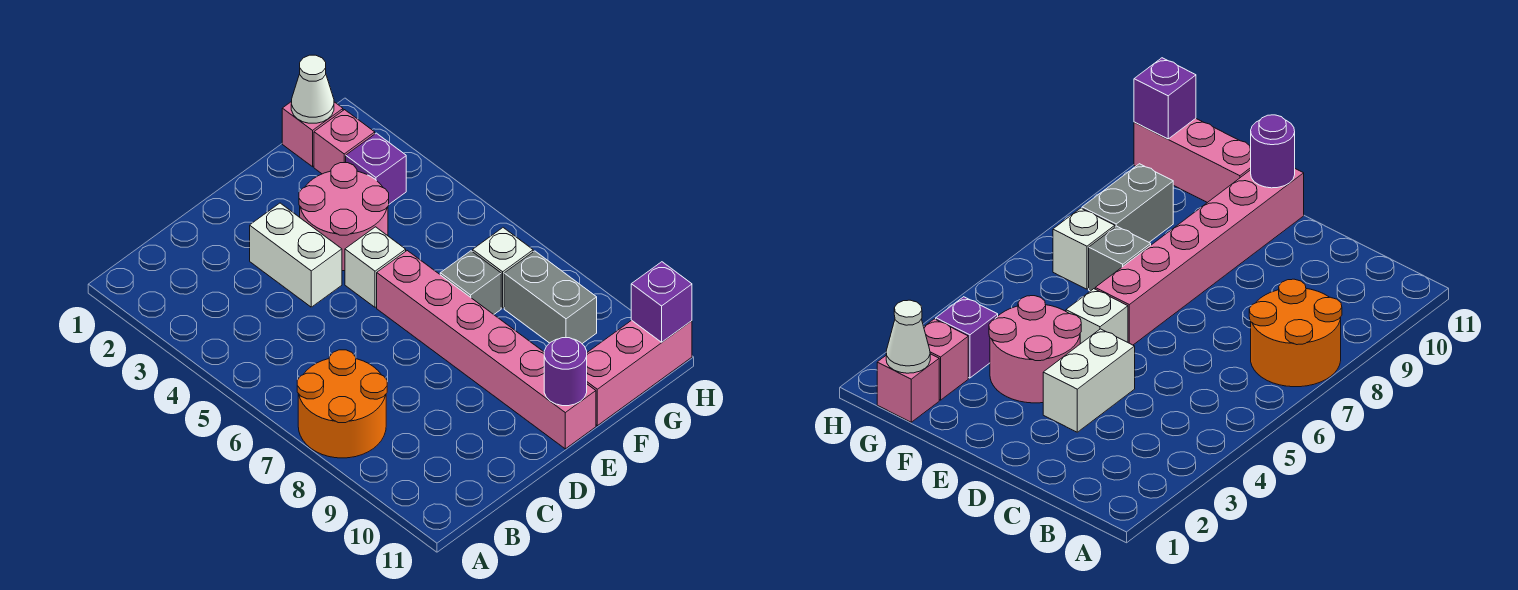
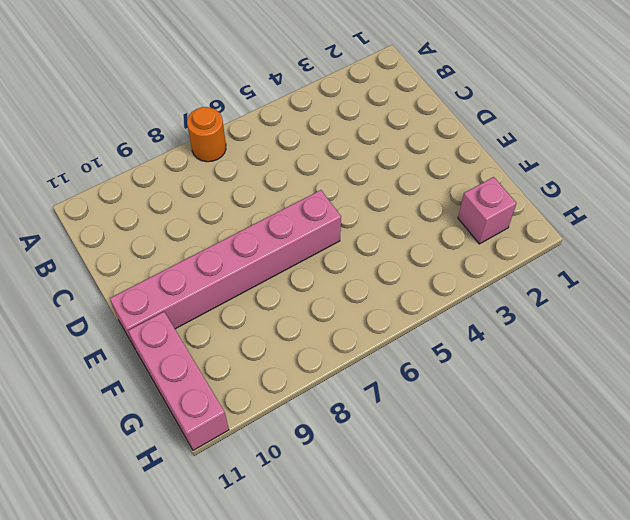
orange 1x1 round brick [187,107,226,162] -> orange 2x2 round brick [297,350,387,458]
none -> white 1x2 brick [250,203,342,307]
none -> pink 2x2 round brick [299,163,389,271]
none -> white 1x1 brick [345,227,406,307]

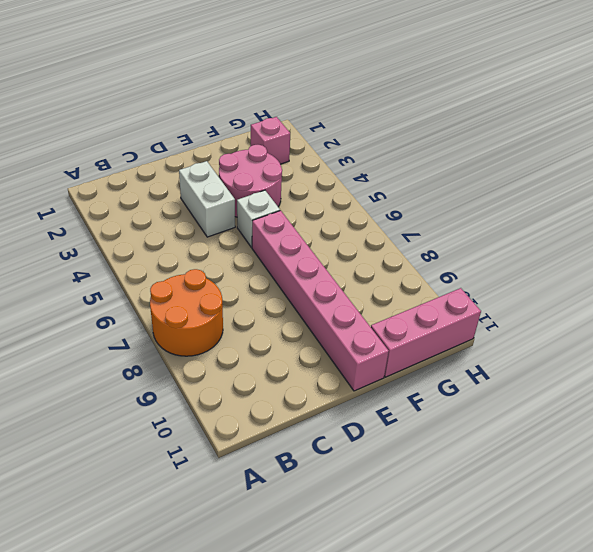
none -> grey 1x1 brick [440,251,501,314]
none -> pink 1x1 brick [282,101,343,167]
none -> purple 1x1 brick [346,133,406,204]

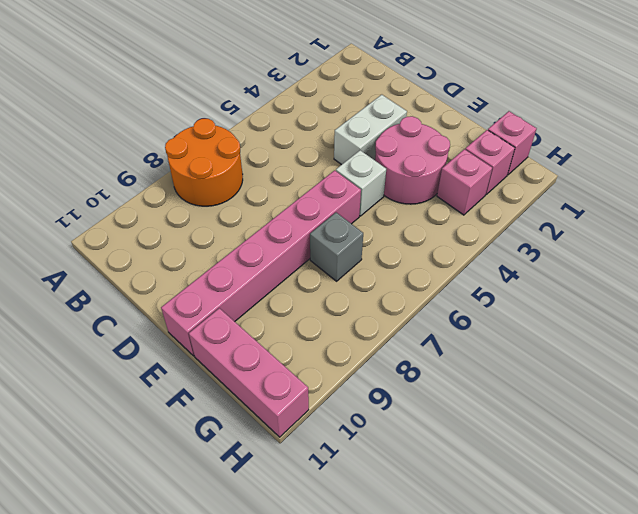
pink 1x1 brick [437,149,492,215] -> purple 1x1 brick [346,133,406,204]
none -> white 1x1 brick [473,228,533,308]
none -> grey 1x2 brick [504,251,597,344]
none -> purple 1x1 round brick [544,338,587,406]

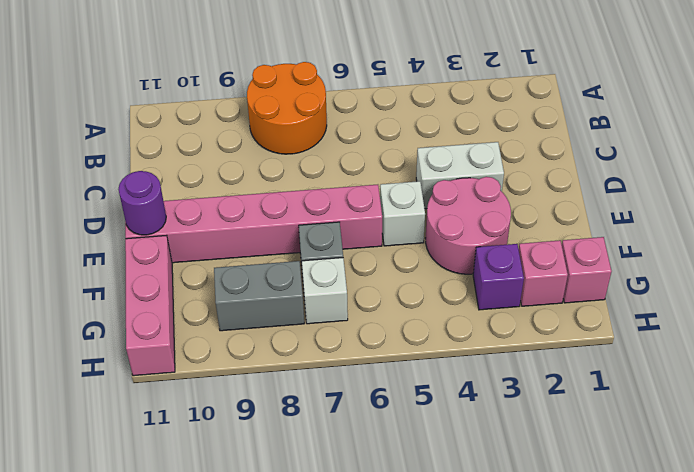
none -> white 1x1 cone [291,55,334,123]
none -> purple 1x1 brick [631,262,692,342]

